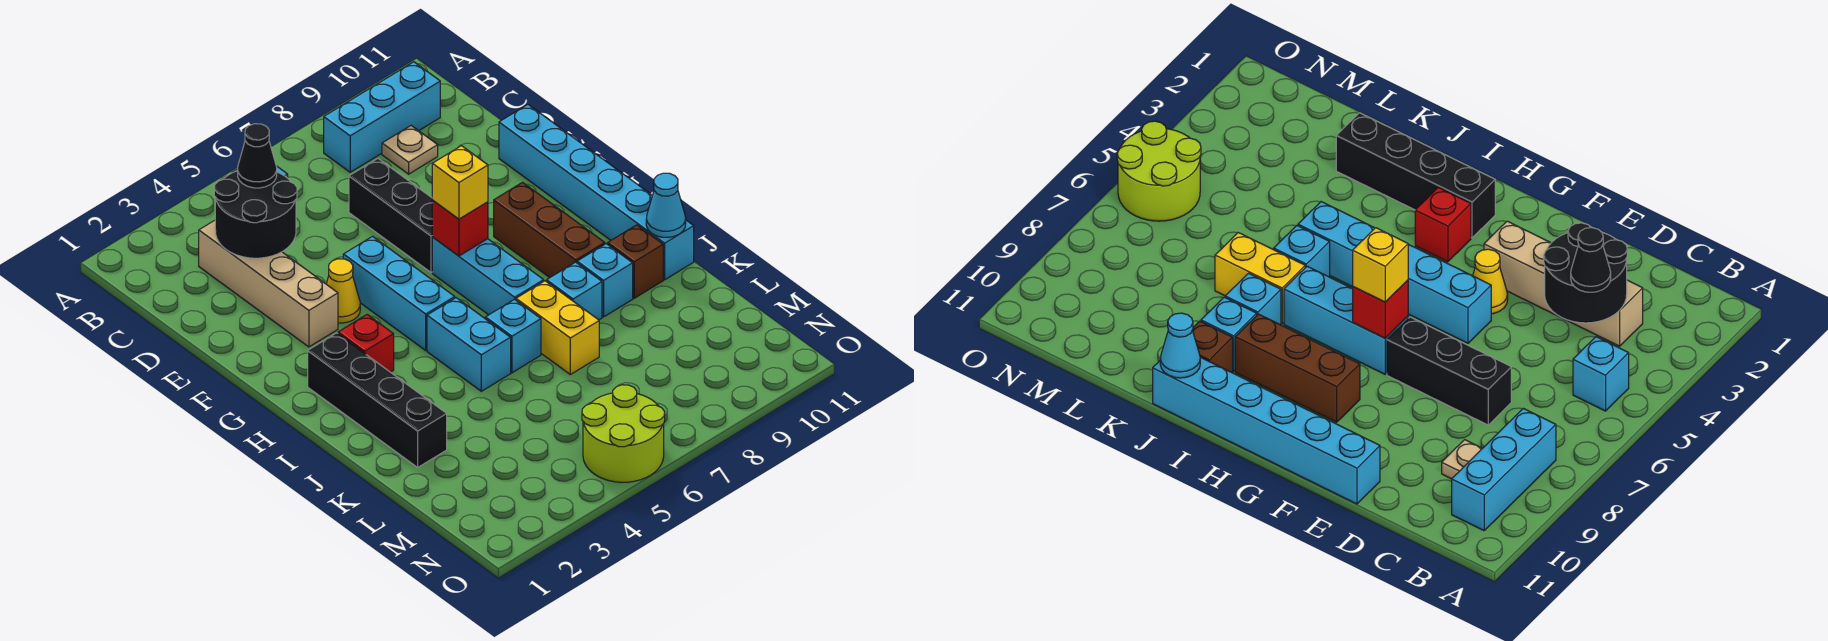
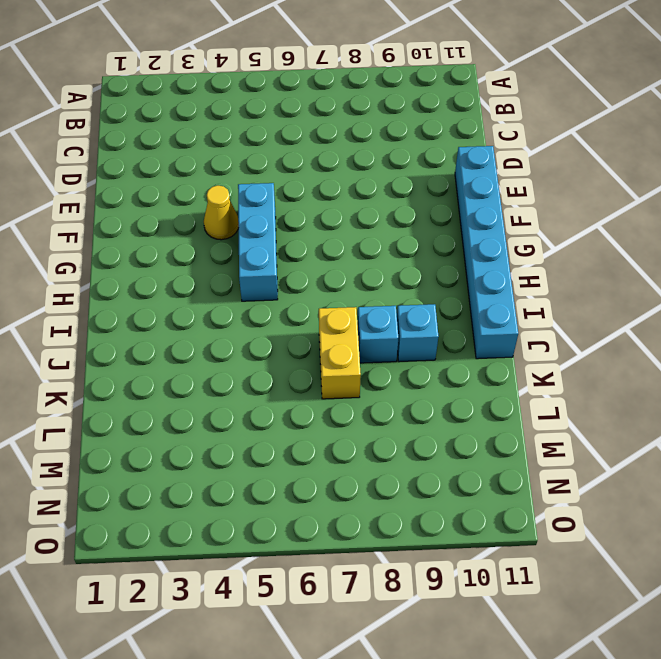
none -> cyan 1x1 brick [1573,337,1629,411]
none -> cyan 1x3 brick [324,62,440,172]
none -> tan 1x4 brick [199,220,338,347]

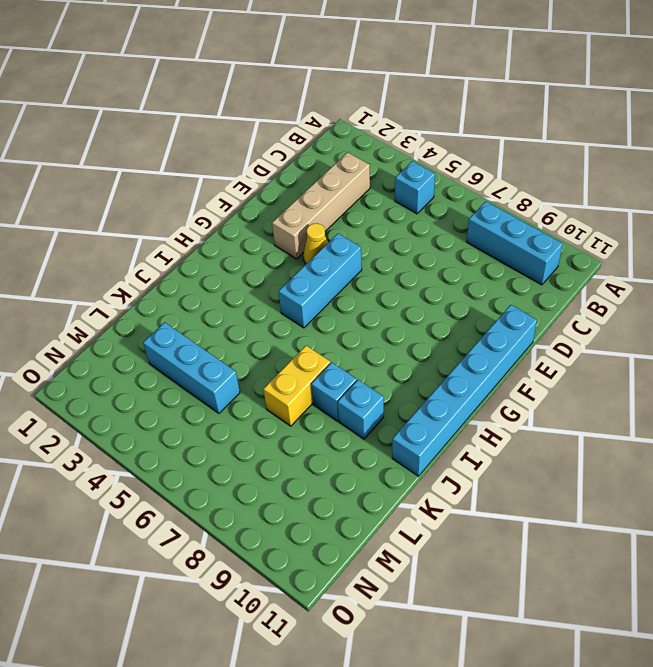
cyan 1x3 brick [143,322,240,413] -> cyan 1x3 brick turned to [432,237,544,315]
none -> tan 1x1 plate [382,126,438,174]
none -> black 1x3 brick [349,159,433,273]
none -> brown 1x3 brick [494,182,605,278]

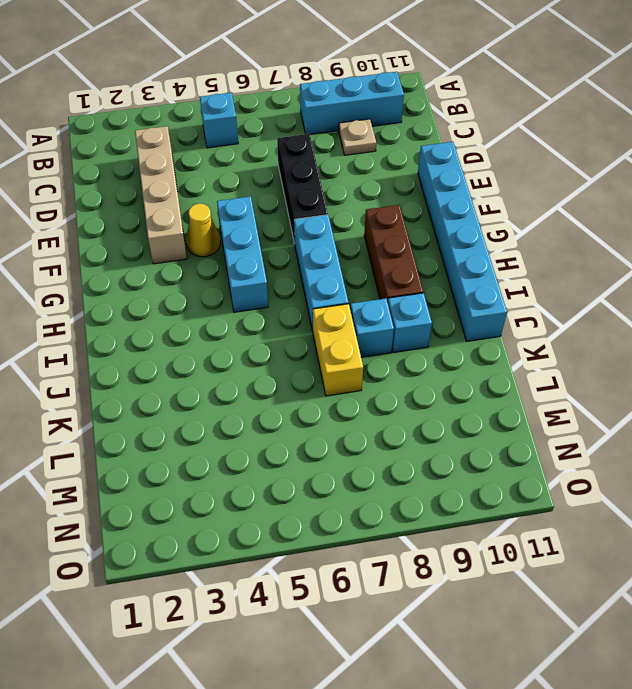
none -> black 1x4 brick [308,333,447,467]
none -> red 1x1 brick [338,315,394,372]
none -> cyan 1x2 brick [427,298,511,391]

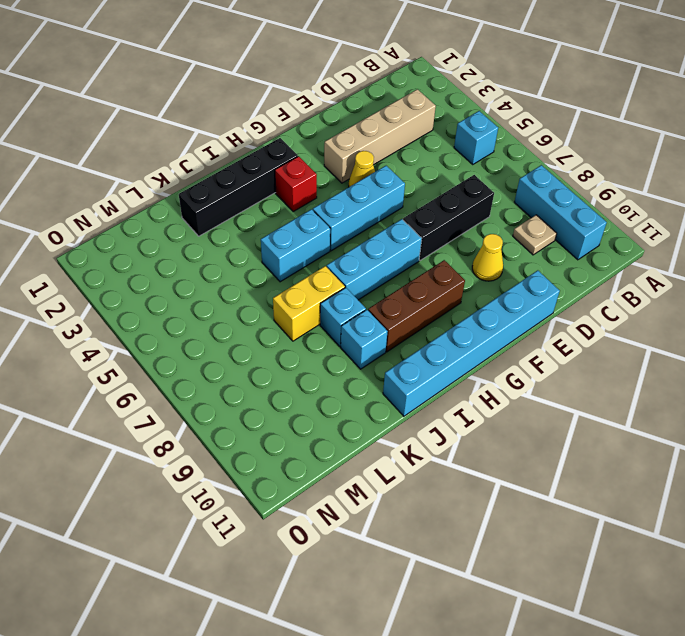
yellow 1x1 cone [472,234,503,281] -> none
none -> cyan 1x1 brick [485,299,541,373]
none -> brown 1x1 brick [608,225,663,298]
none -> lime 2x2 round brick [582,385,665,482]

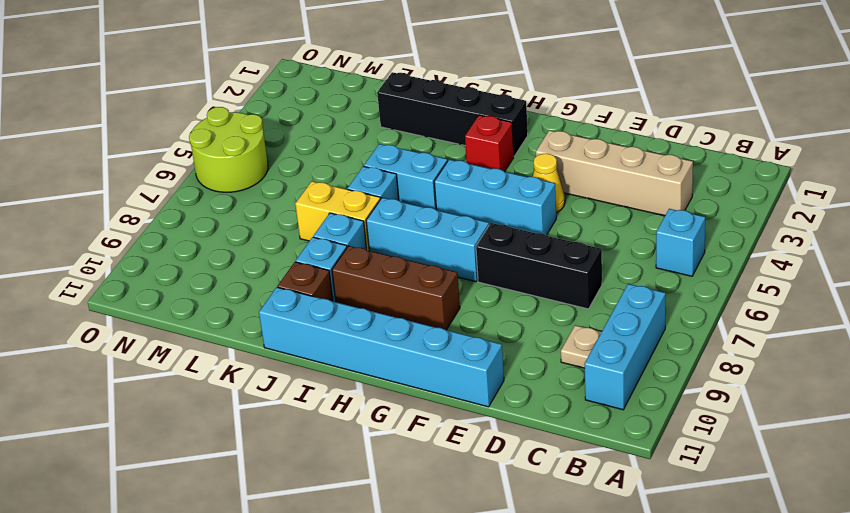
none -> black 2x2 round brick [214,171,297,258]
none -> red 1x1 brick [432,201,488,256]
none -> cyan 1x1 cone [646,173,686,237]

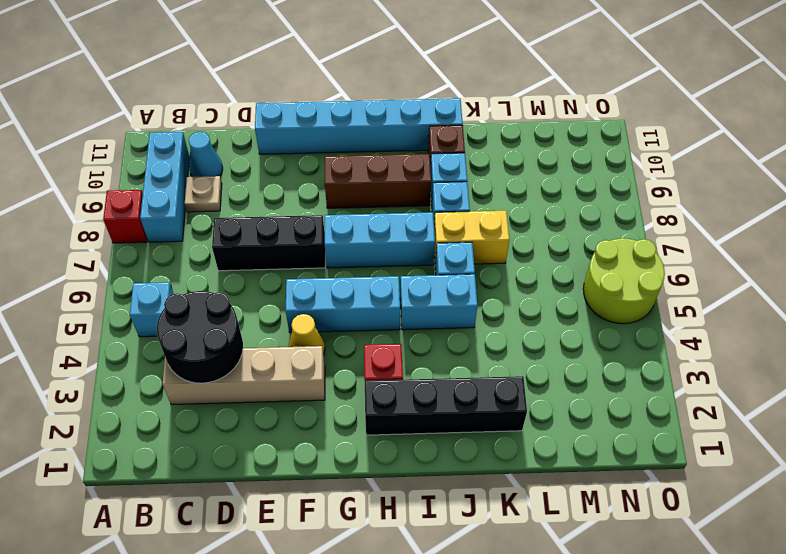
red 1x1 brick [103,190,147,243] -> red 1x1 brick moved to [432,201,488,256]
cyan 1x1 cone [189,132,223,177] -> cyan 1x1 cone moved to [646,173,686,237]
none -> black 1x1 cone [238,124,277,188]
none -> yellow 1x1 brick [432,146,488,219]

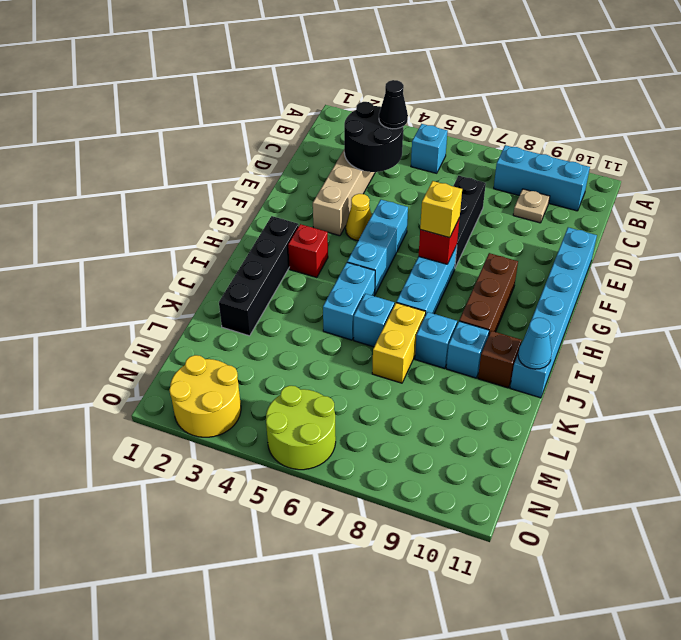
yellow 2x2 round brick [169,355,241,437] -> none

